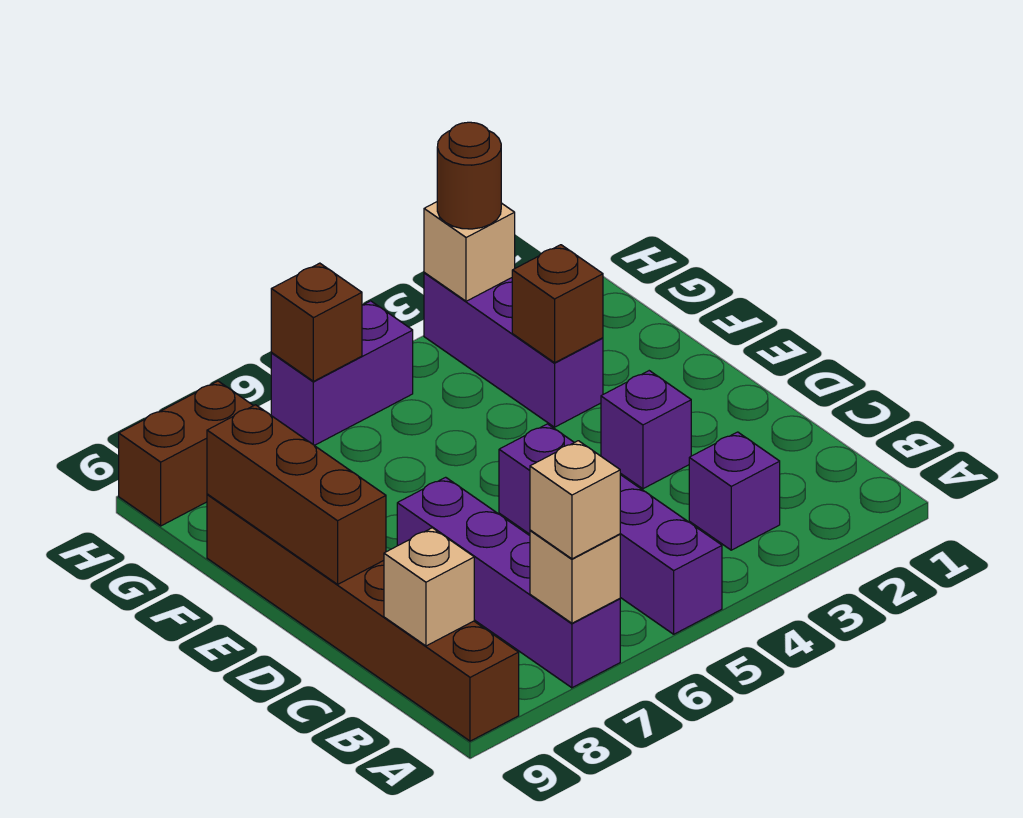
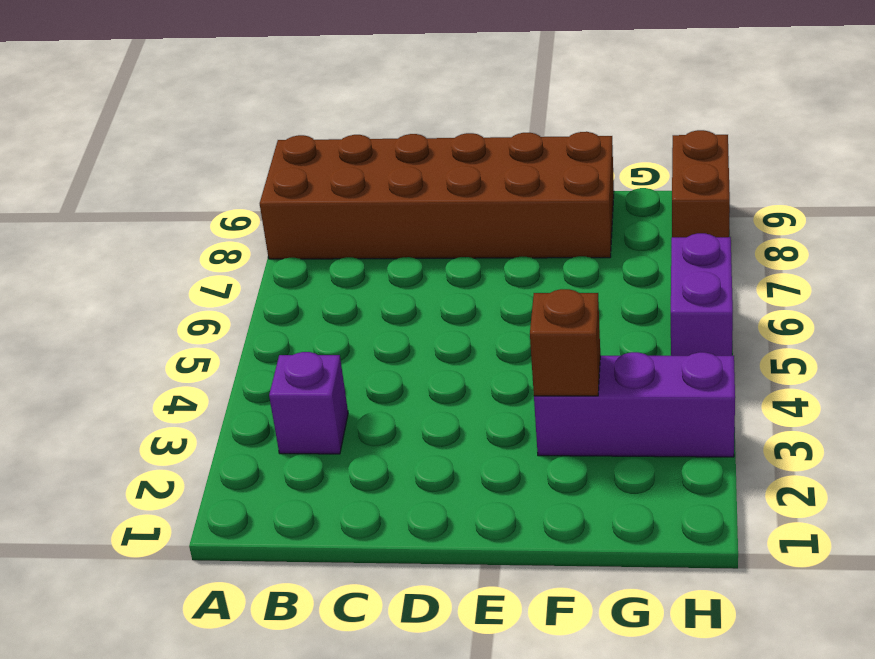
brown 2x6 brick [260,132,614,259] -> brown 1x6 brick [207,494,519,741]
none -> purple 1x4 brick [499,424,722,634]
none -> purple 1x4 brick [397,477,620,688]
none -> purple 1x1 brick [601,371,691,489]

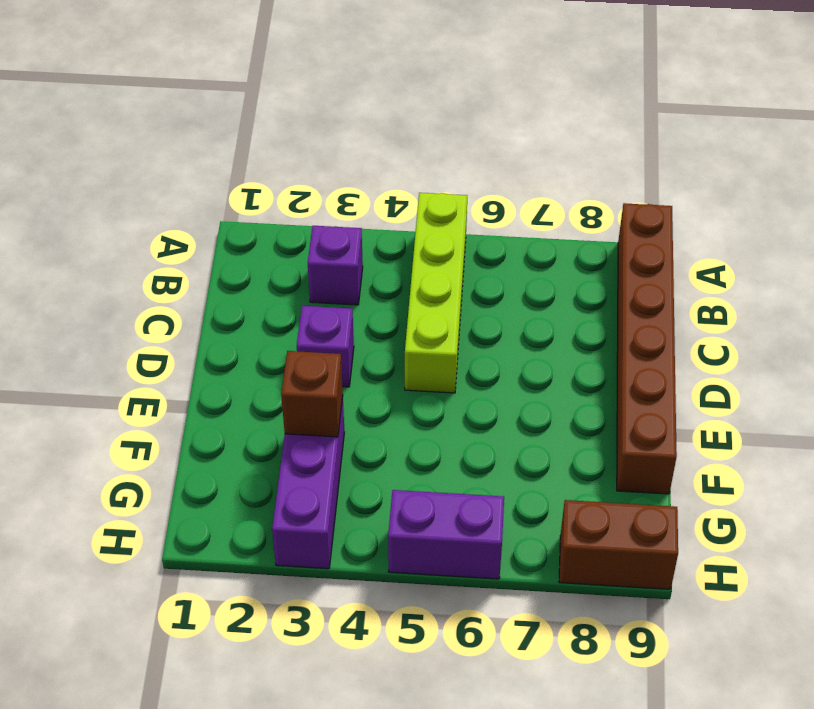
lime 1x4 brick [405,193,467,393] -> purple 1x4 brick [499,424,722,634]
none -> purple 1x4 brick [397,477,620,688]
none -> tan 1x1 brick [530,530,620,623]
none -> tan 1x1 brick [384,528,474,646]

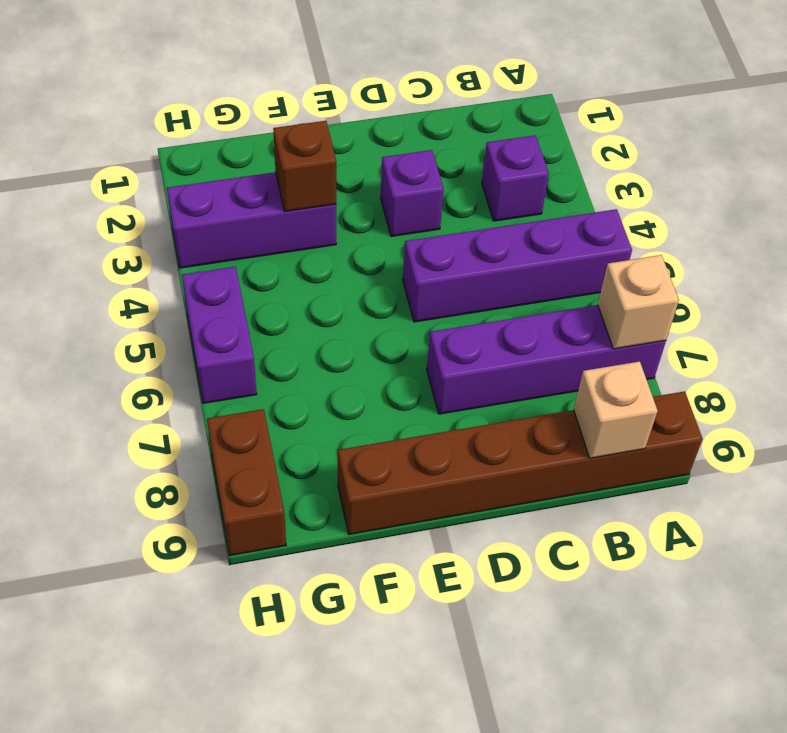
none -> brown 1x3 brick [207,405,386,584]
none -> tan 1x1 brick [424,202,515,301]
none -> brown 1x1 brick [271,263,362,381]

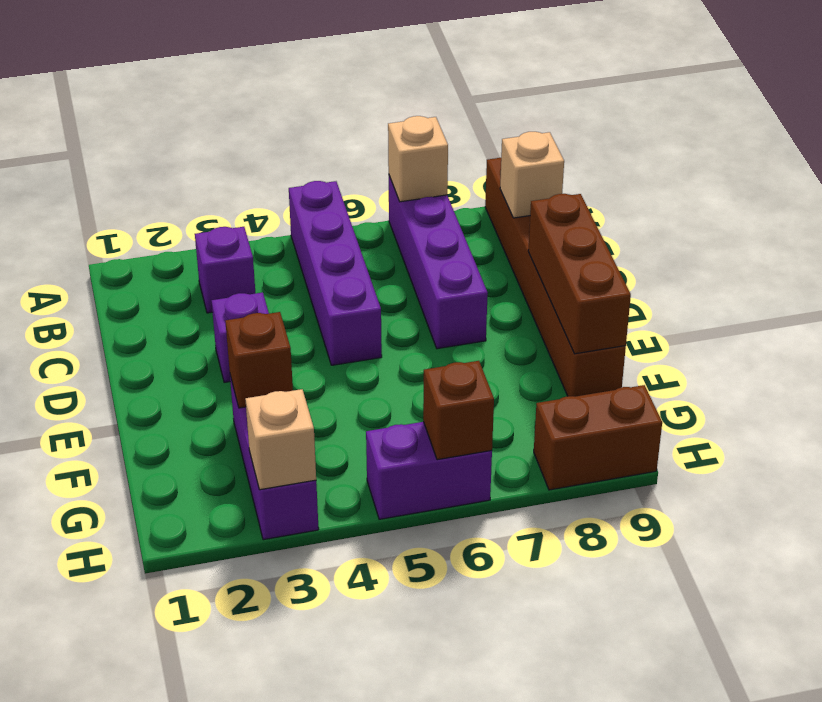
none -> tan 1x1 brick [530,441,620,559]
none -> brown 1x1 round brick [437,122,501,229]

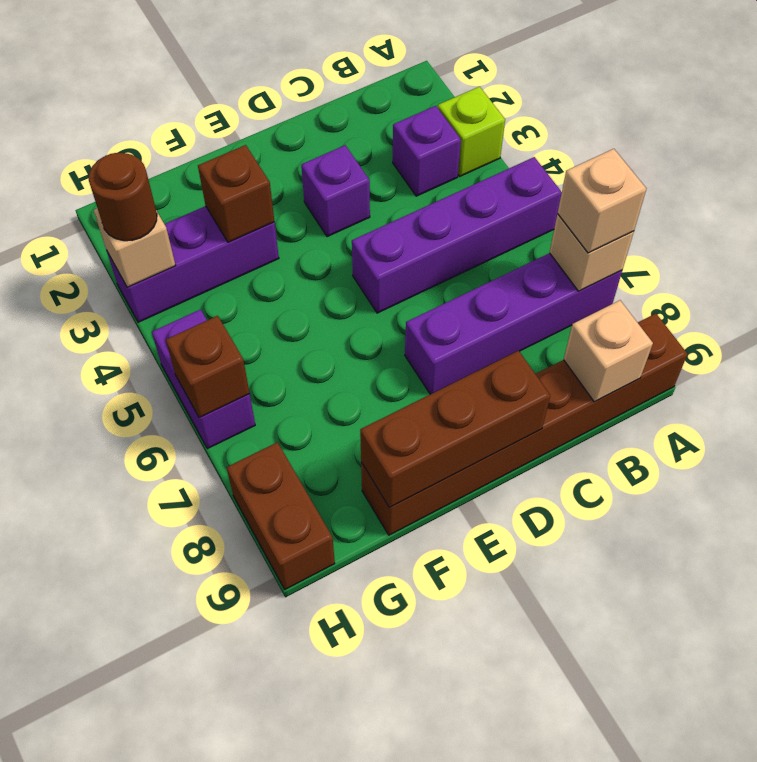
lime 1x1 brick [438,87,505,176] -> none

